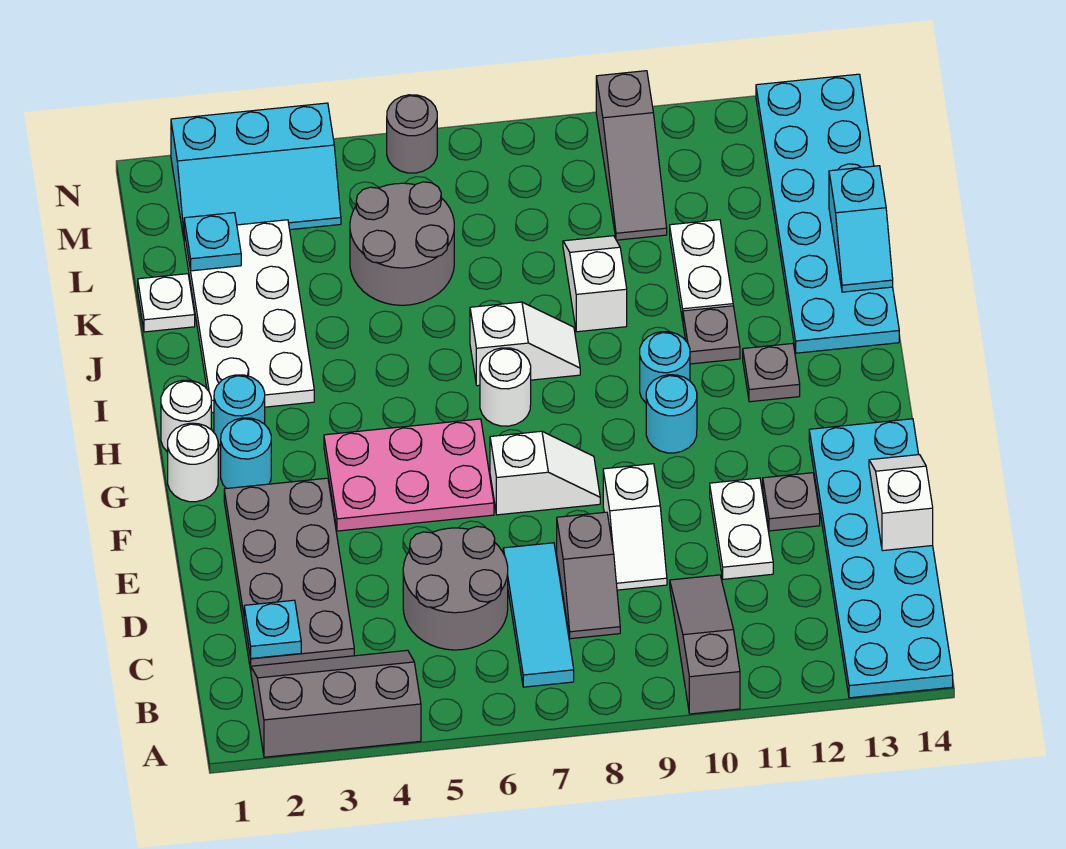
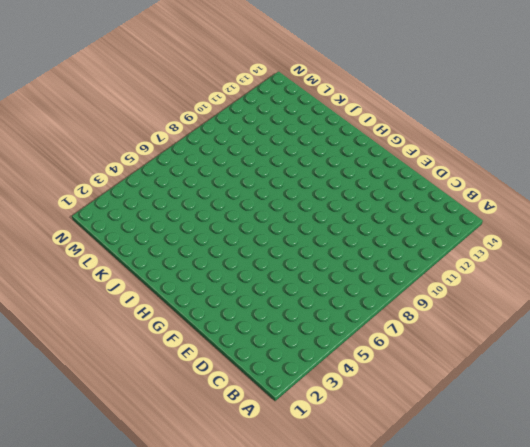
none -> grey 2x3 slope [251,650,421,757]
none -> grey 1x3 slope [670,575,740,714]
none -> cyan 2x6 plate [809,419,953,698]
none -> cyan 1x3 tile [503,543,574,687]

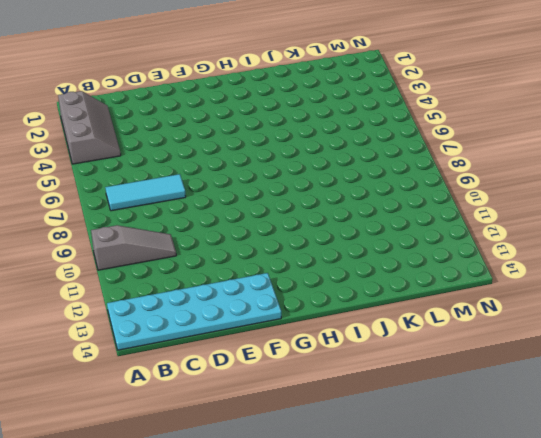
none -> grey 2x4 plate [224,478,354,670]
none -> grey 2x2 round brick [403,527,508,650]
none -> grey 1x2 slope [557,512,620,639]
none -> white 1x2 slope [603,464,667,590]

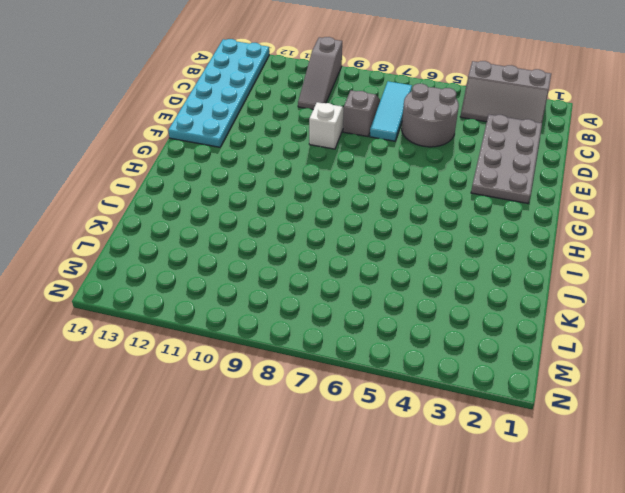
none -> white 1x2 plate [710,478,773,579]
none -> grey 1x1 plate [763,473,820,531]
none -> pink 2x3 plate [324,419,494,531]
none -> white 1x2 slope [490,431,600,515]

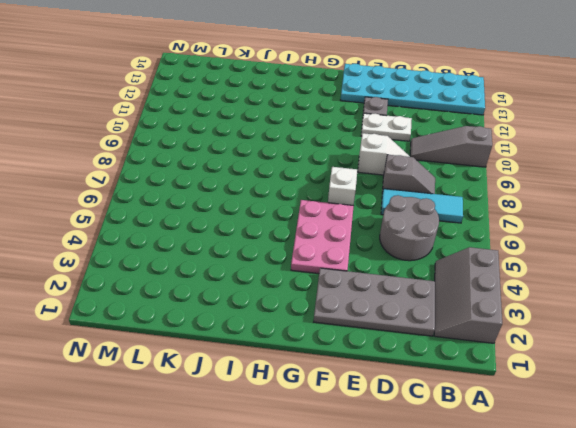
none -> white 1x1 round brick [168,423,218,502]
none -> cyan 1x1 round brick [221,418,271,489]
none -> cyan 1x1 round brick [646,375,697,453]
none -> white 1x1 round brick [161,380,211,452]

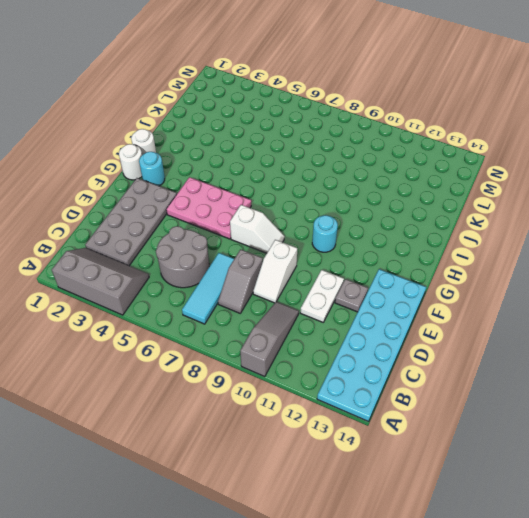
none -> cyan 1x1 round brick [214,375,265,446]
none -> white 1x1 round brick [480,348,531,426]
none -> cyan 1x1 round brick [640,332,690,403]
none -> grey 1x1 plate [743,343,800,402]

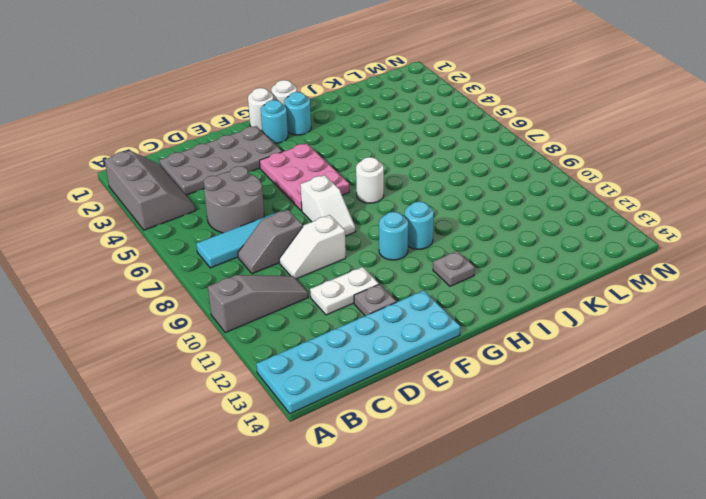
none -> white 2x4 plate [184,220,314,413]
none -> white 1x2 slope [470,302,580,386]
none -> grey 1x1 plate [683,306,740,364]
none -> cyan 2x6 plate [756,74,899,353]

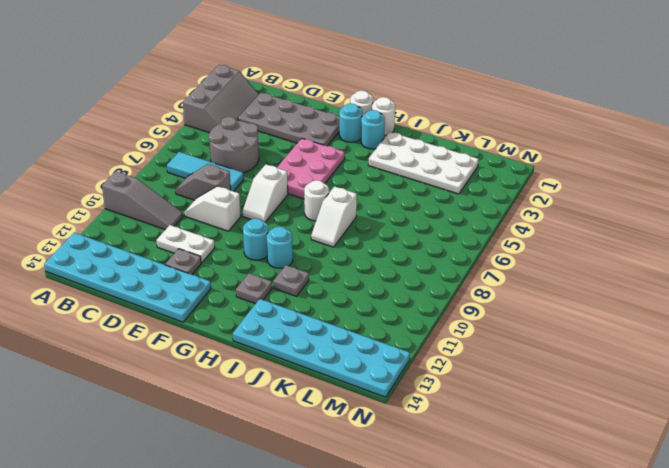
none -> white 1x2 slope [563,236,627,332]
none -> white 1x2 plate [670,220,733,320]
none -> white 1x1 plate [138,274,195,332]
none -> grey 2x2 round brick [350,182,454,305]

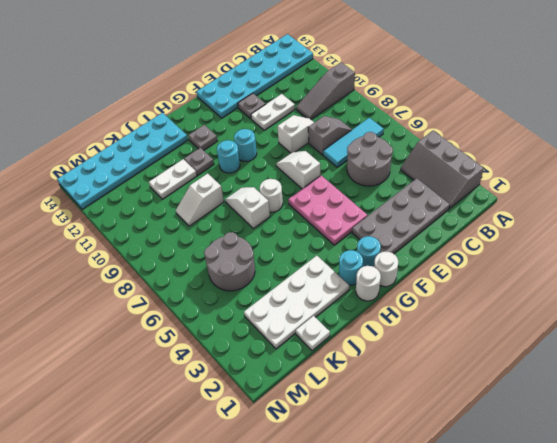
none -> grey 1x3 slope [596,71,667,240]
none -> cyan 2x3 slope [171,103,341,238]
none -> grey 1x1 round brick [387,95,437,173]
none -> cyan 1x1 plate [244,600,301,658]

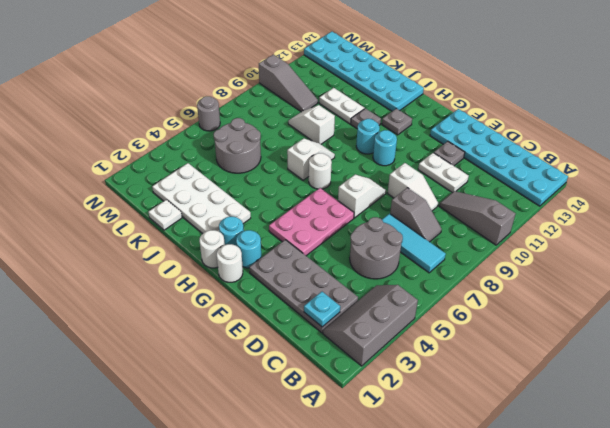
none -> cyan 2x3 slope [171,103,341,238]
none -> white 1x2 slope [869,455,933,551]
none -> cyan 1x2 slope [829,166,893,292]
none -> cyan 1x1 plate [184,213,241,271]

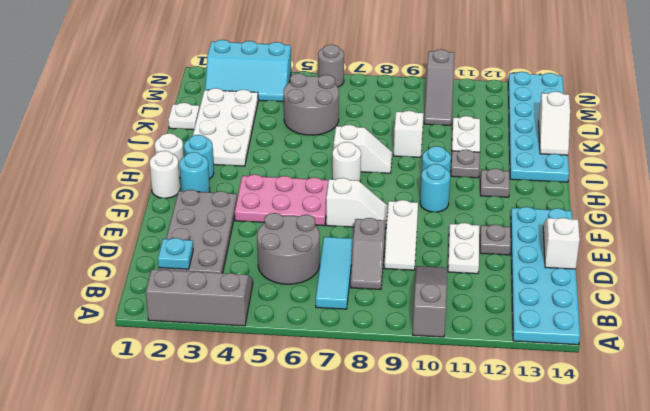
white 1x2 slope [539,92,570,155] -> cyan 1x2 slope [829,166,893,292]
none -> cyan 1x1 plate [184,213,241,271]

